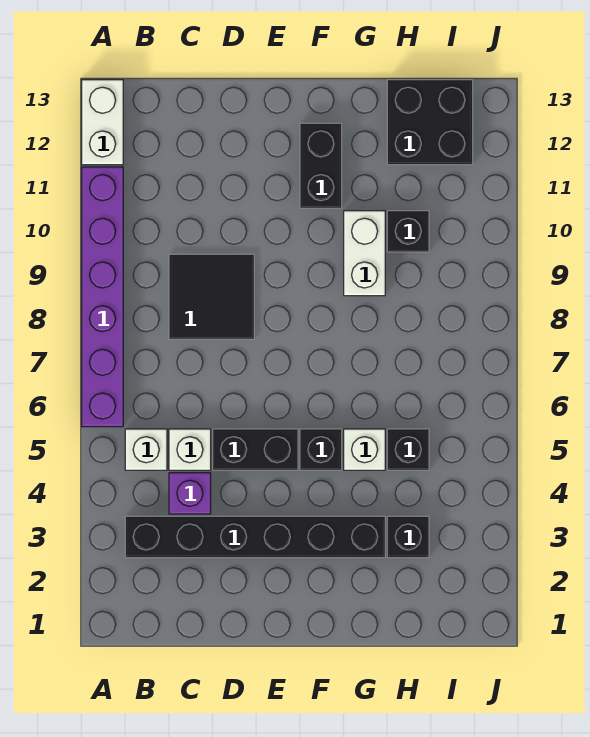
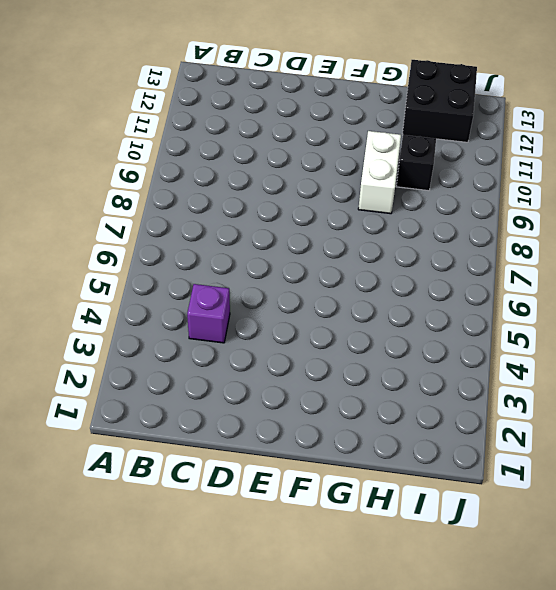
none -> purple 1x6 brick [82,167,123,427]
none -> white 1x2 brick [82,80,123,165]
none -> black 1x6 brick [125,516,385,558]

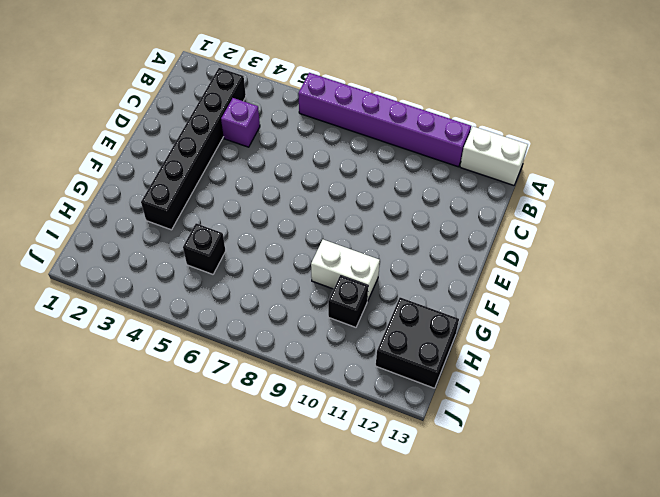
none -> white 1x1 brick [125,429,167,470]
none -> white 1x1 brick [169,429,211,470]
none -> black 2x2 tile [169,254,254,339]

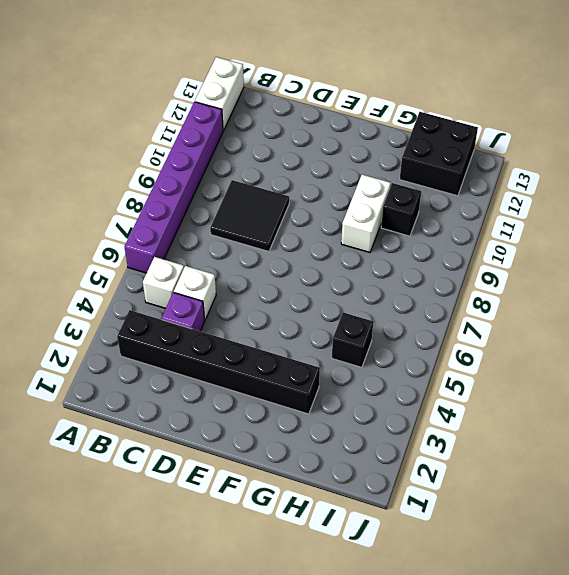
none -> black 1x2 brick [213,429,298,470]
none -> black 1x1 brick [300,429,342,470]
none -> black 1x2 brick [300,123,342,208]

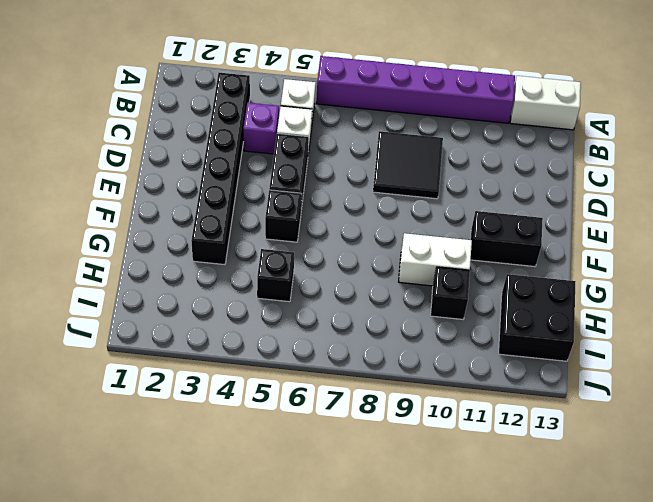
none -> white 1x1 brick [344,429,385,470]
none -> black 1x1 brick [387,516,429,558]

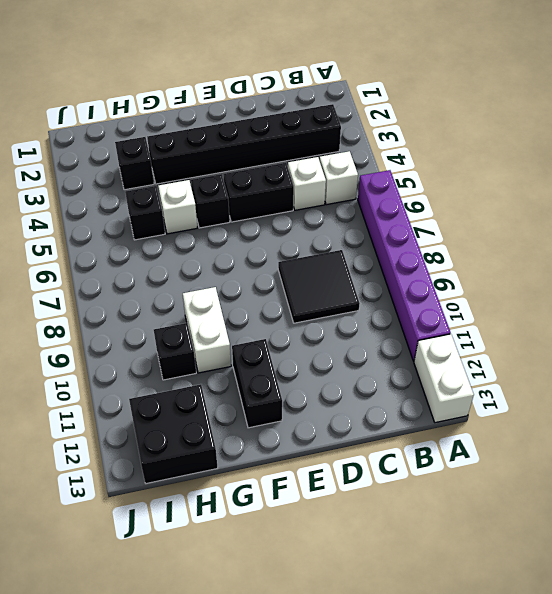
none -> purple 1x1 brick [169,473,211,514]

